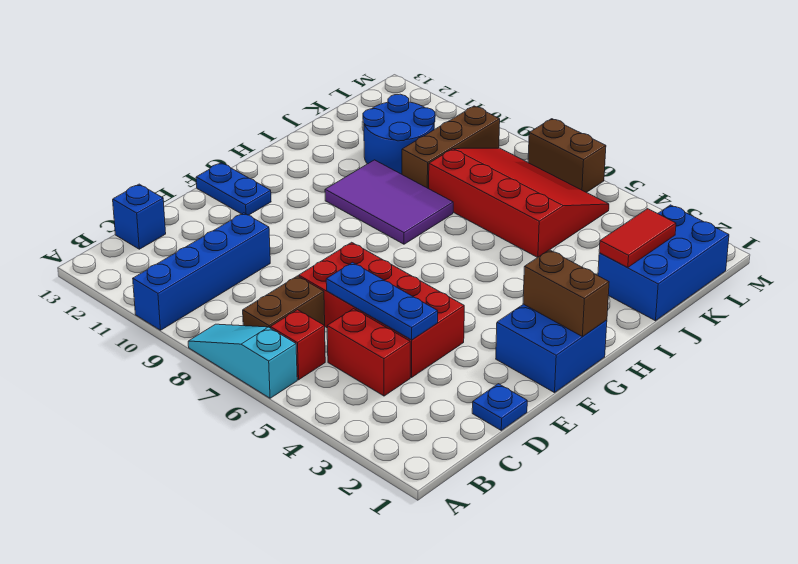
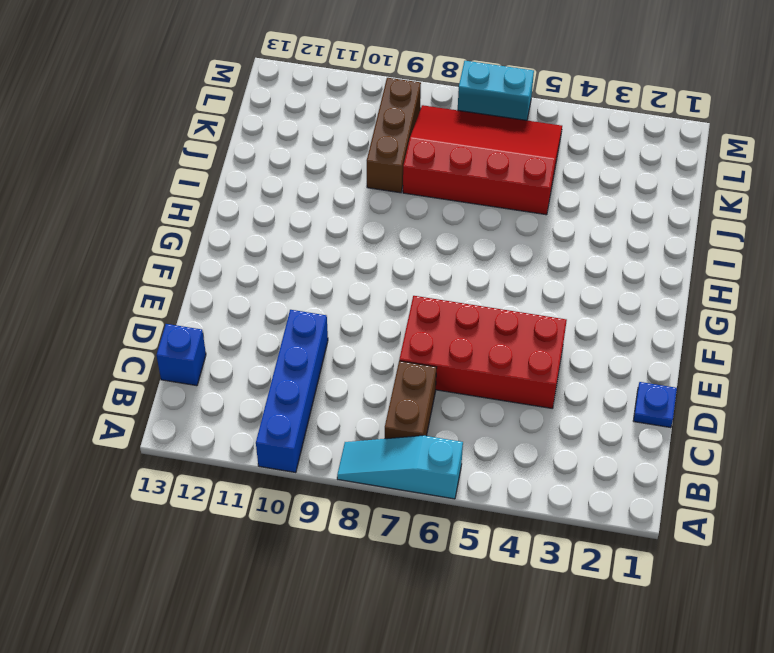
cyan 1x2 brick [458,61,534,120] -> brown 1x2 brick [528,119,606,192]
none -> red 1x1 brick [271,310,325,380]
none -> red 1x2 brick [327,309,410,396]
none -> blue 2x2 brick [496,304,607,393]

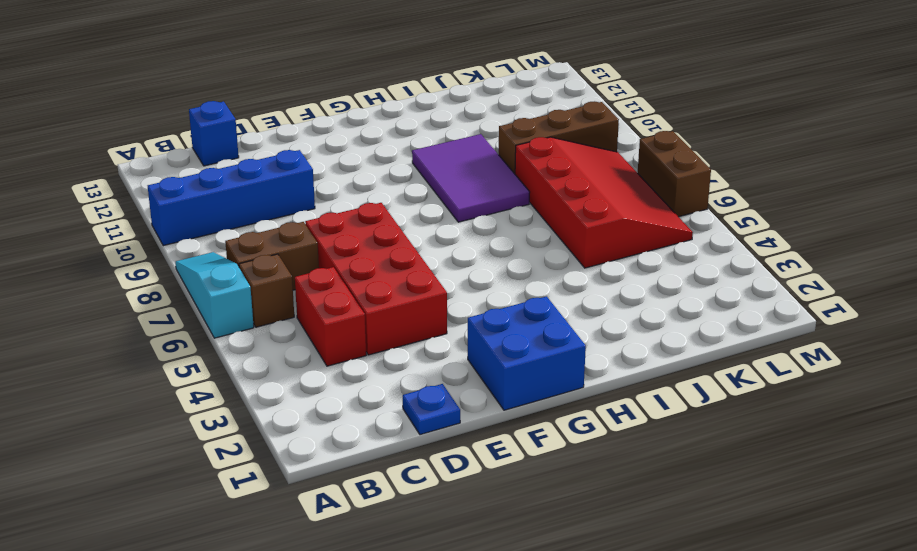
brown 1x1 brick [239,254,294,327] -> red 1x1 brick [271,310,325,380]
none -> blue 1x2 plate [196,163,271,215]
none -> blue 2x3 brick [598,205,729,321]
none -> blue 2x2 round brick [363,94,435,174]

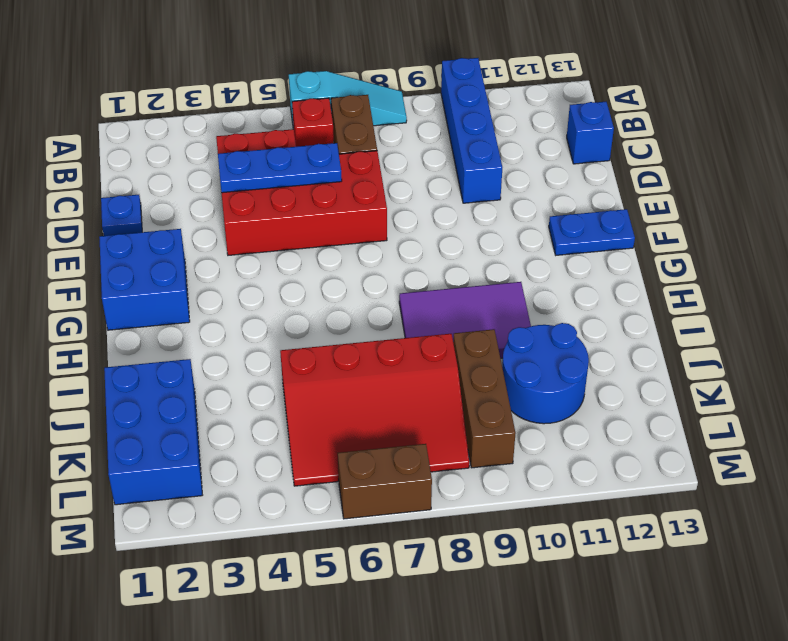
none -> brown 1x2 brick [523,250,609,337]
none -> red 1x2 tile [599,209,676,268]

